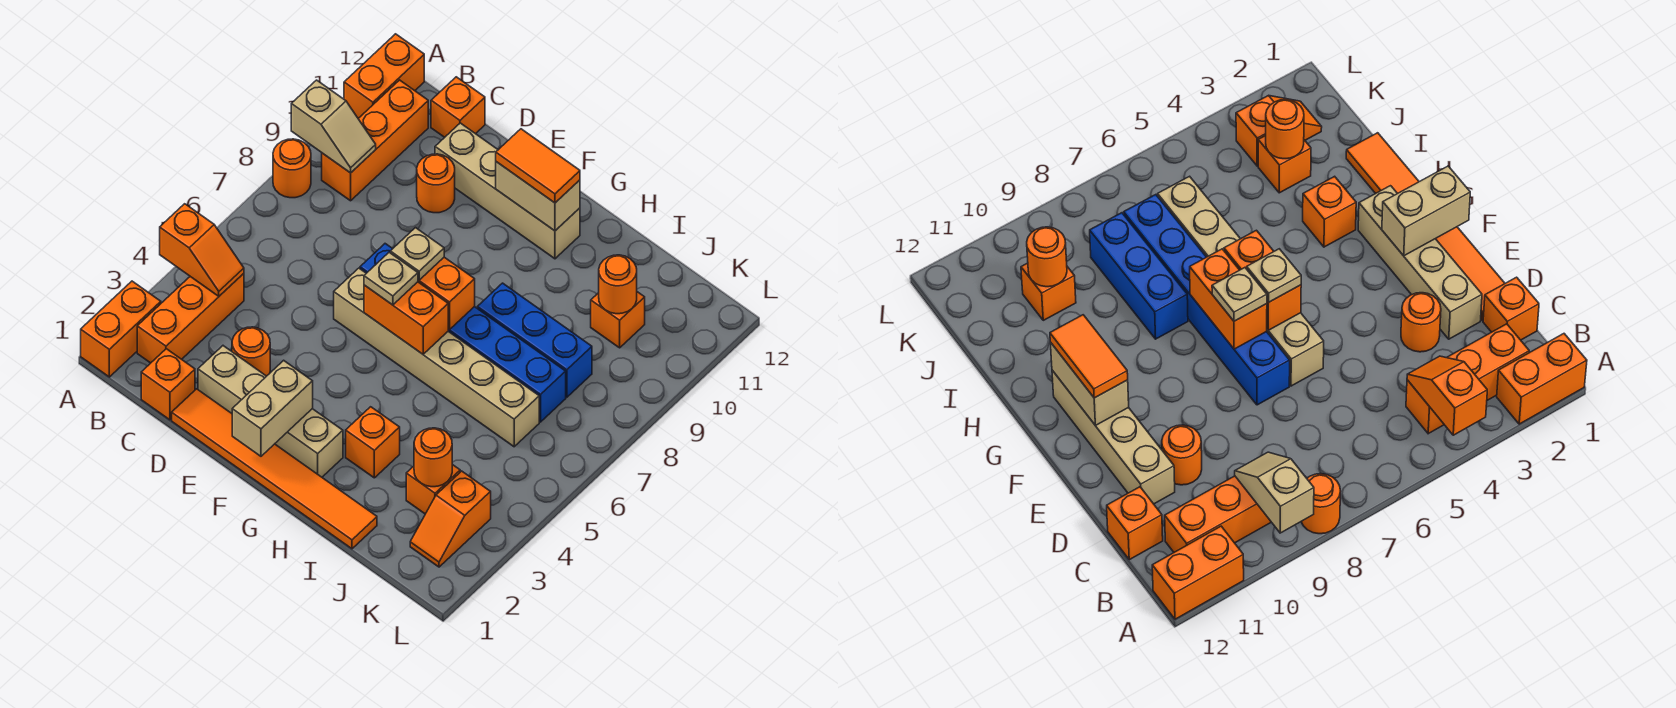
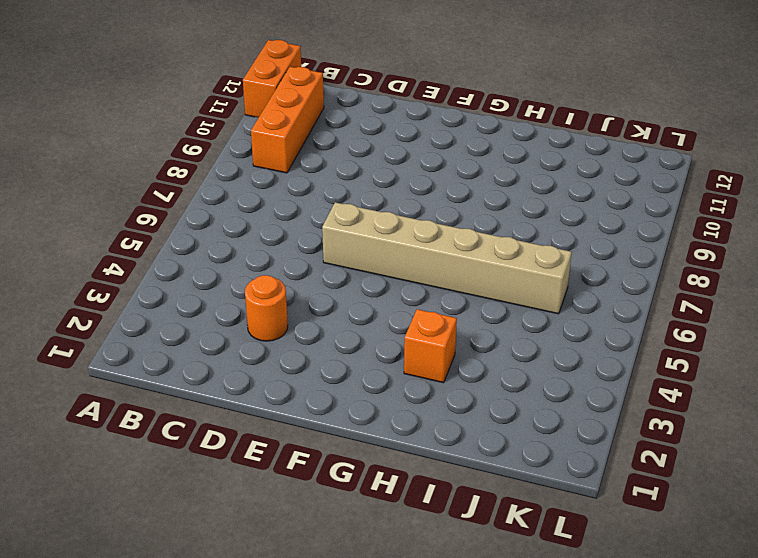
none -> orange 1x2 brick [81,281,161,377]
none -> orange 1x1 round brick [273,139,311,198]
none -> orange 1x3 brick [137,274,244,363]
none -> orange 1x1 brick [141,349,195,420]

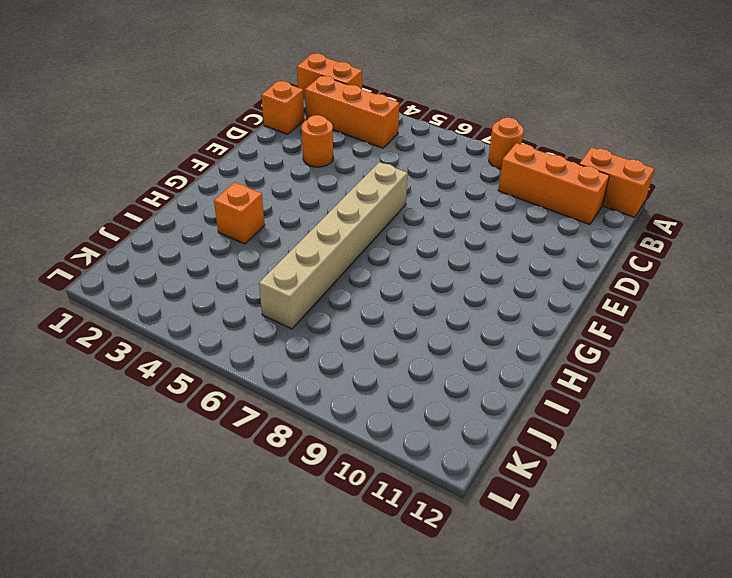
none -> orange 1x1 brick [431,77,485,137]
none -> orange 1x6 tile [172,389,377,549]
none -> tan 1x4 brick [198,346,343,477]
none -> orange 1x1 round brick [417,154,455,213]

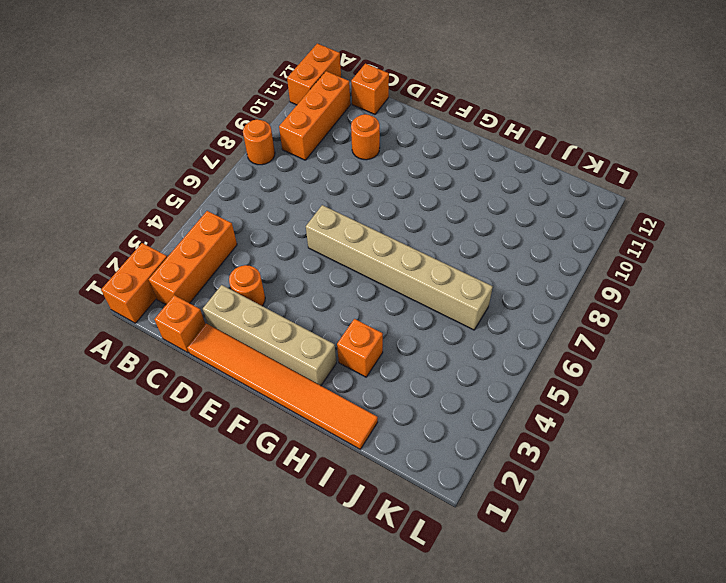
none -> tan 1x4 brick [435,123,580,259]
none -> blue 1x6 brick [360,244,566,422]
none -> blue 1x3 brick [477,283,592,397]
none -> orange 1x1 brick [406,464,460,514]

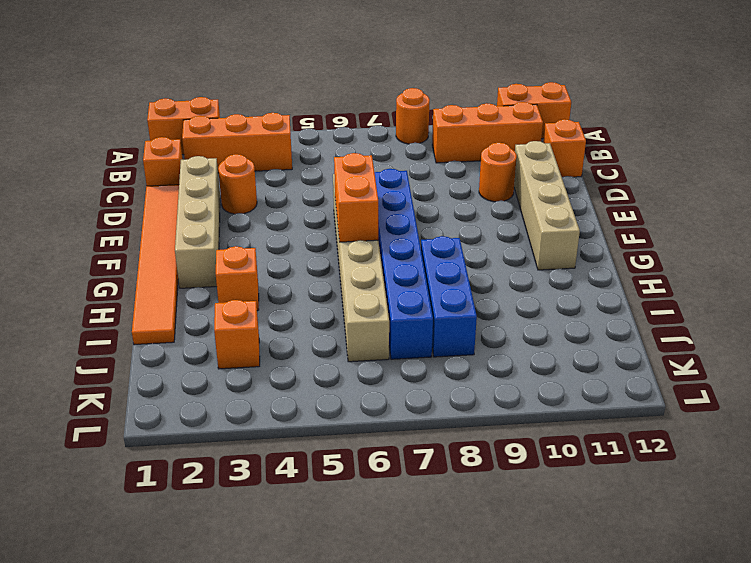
none -> orange 1x1 brick [591,292,645,348]
none -> orange 1x2 slope [410,471,491,567]
none -> orange 1x2 slope [160,204,244,296]
none -> tan 1x2 slope [291,80,376,173]

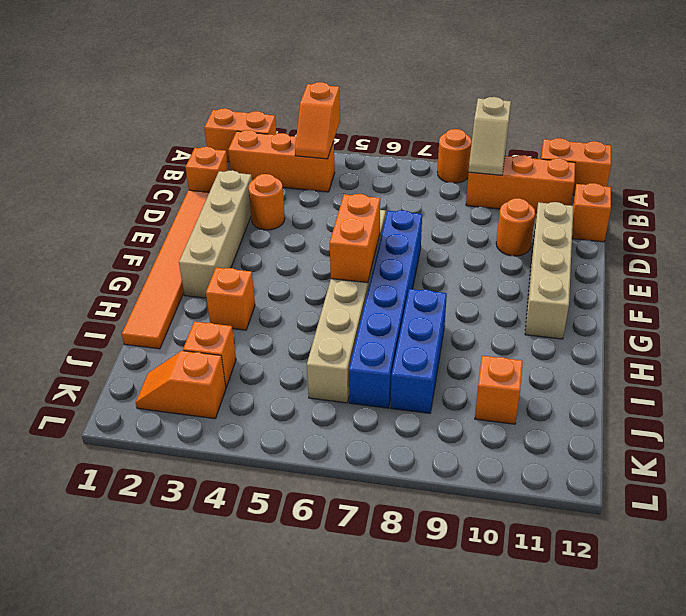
none -> tan 1x2 brick [232,360,313,456]
none -> orange 1x2 brick [418,257,475,330]
none -> tan 1x2 brick [496,162,580,231]
none -> orange 1x1 round brick [414,428,452,487]

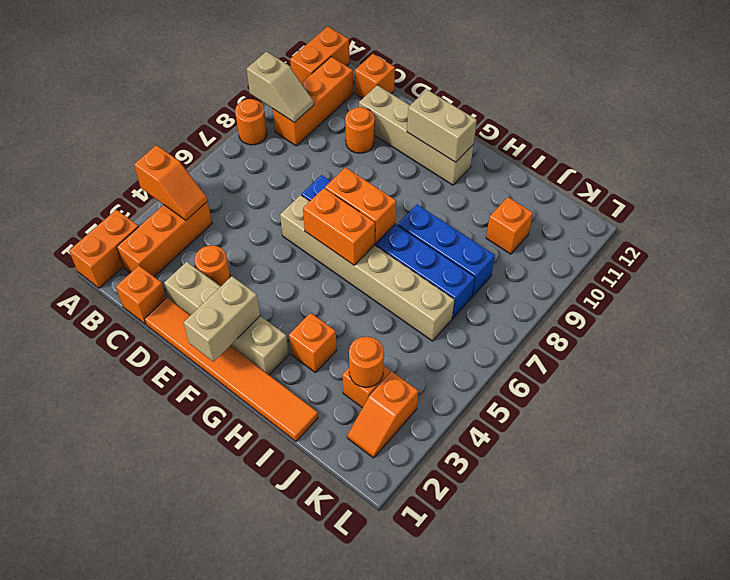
none -> orange 1x1 round brick [599,255,637,314]
none -> tan 1x1 plate [364,252,418,305]
none -> tan 1x1 plate [390,228,444,280]
none -> orange 1x2 tile [496,129,580,203]

